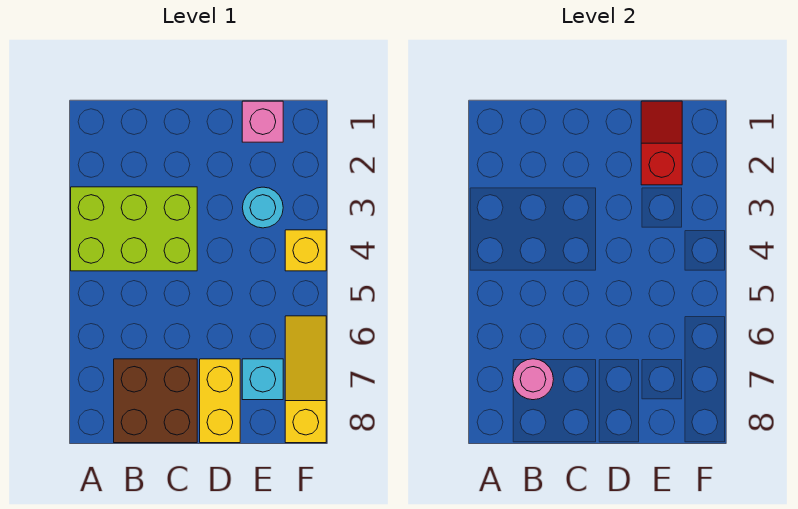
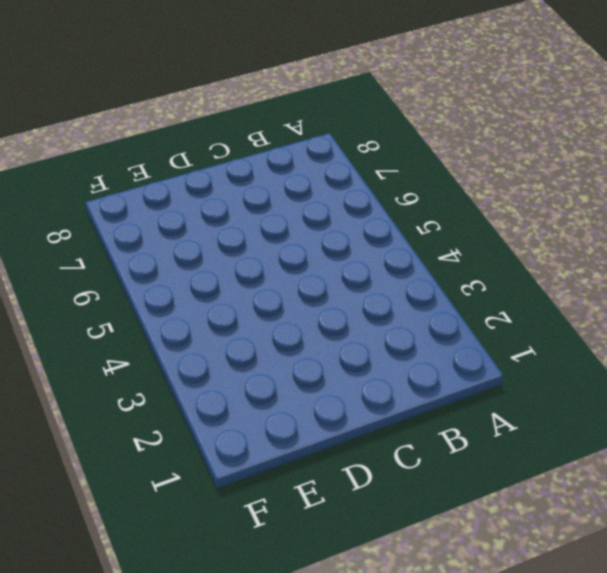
none -> lime 2x3 brick [71,187,197,271]
none -> brown 2x2 brick [114,359,197,443]

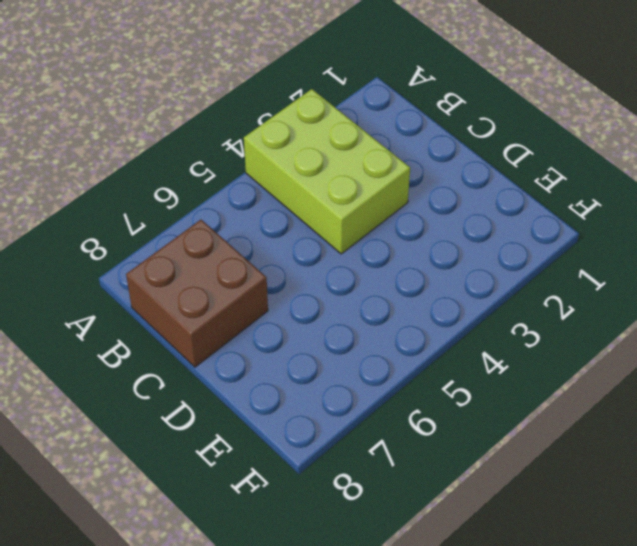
none -> yellow 1x2 brick [200,359,240,443]
none -> pink 1x1 brick [242,101,283,142]

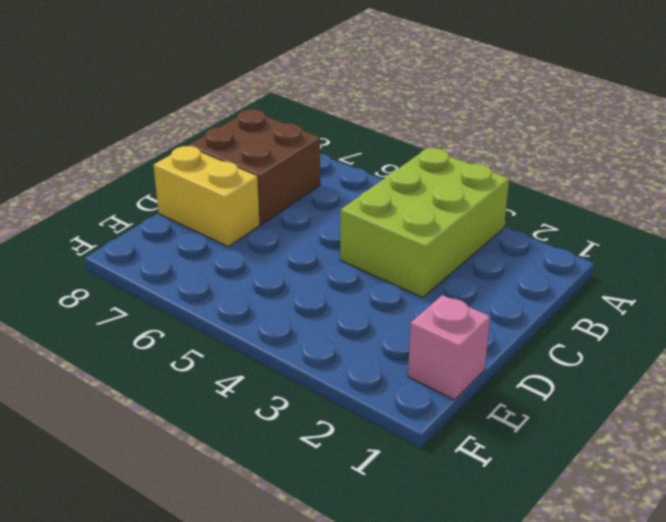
none -> cyan 1x1 round brick [242,187,283,228]
none -> cyan 1x1 brick [242,359,283,400]

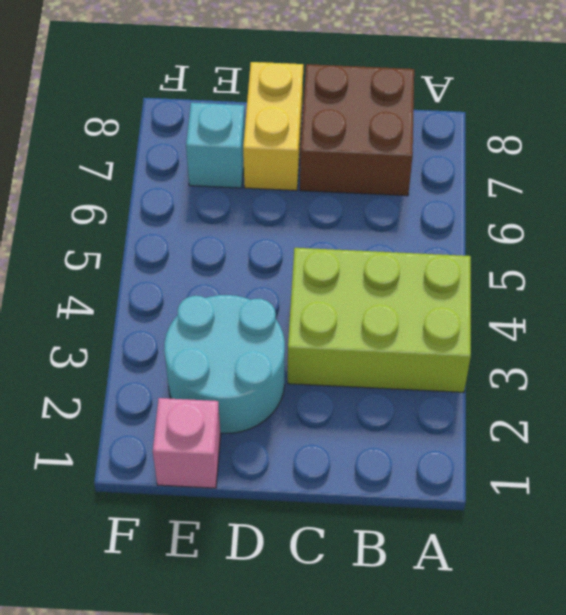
cyan 2x2 round brick [164,295,285,433] -> cyan 1x1 round brick [242,187,283,228]
none -> yellow 1x1 brick [285,230,326,271]
none -> yellow 1x3 slope [285,316,326,443]

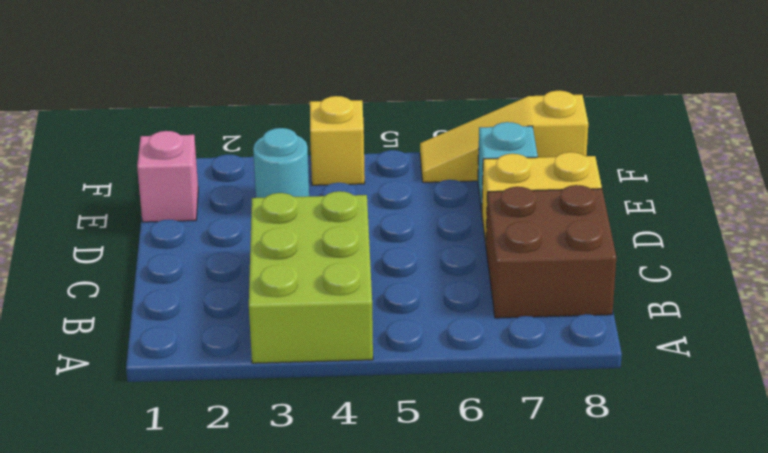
none -> pink 1x1 round brick [513,359,554,400]
none -> red 1x2 slope [641,101,682,185]

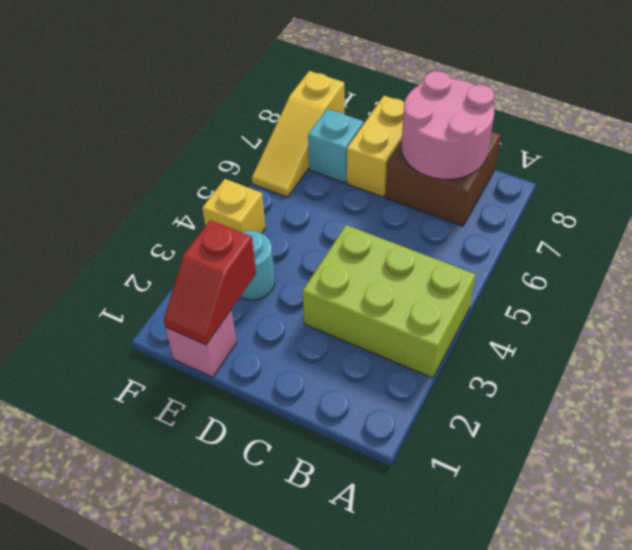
pink 2x2 round brick [401,71,494,179] -> pink 1x1 round brick [513,359,554,400]

